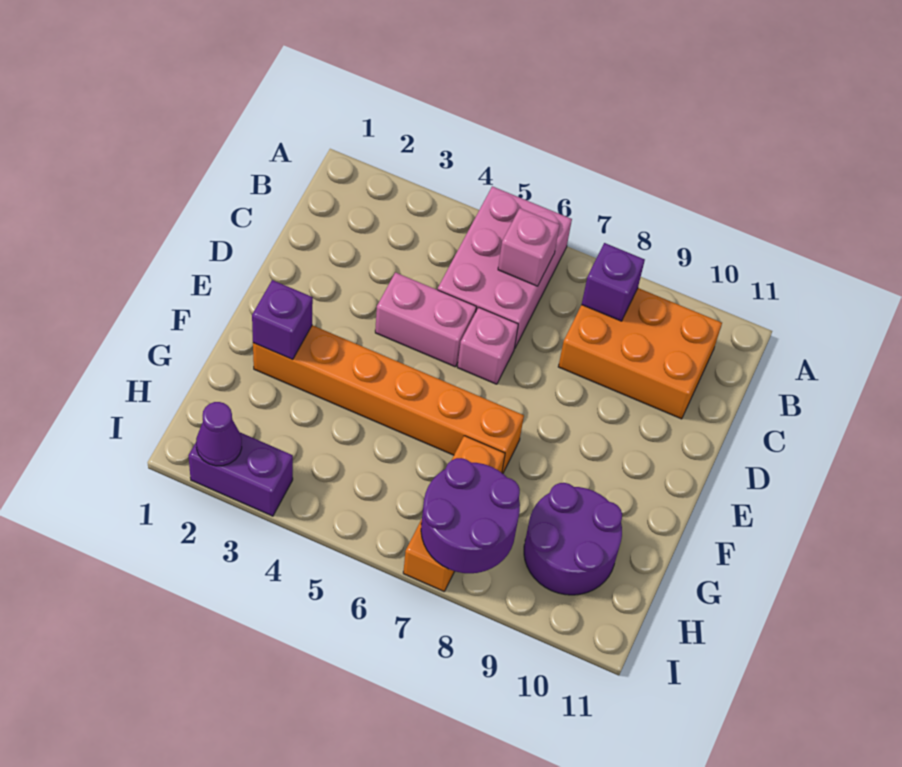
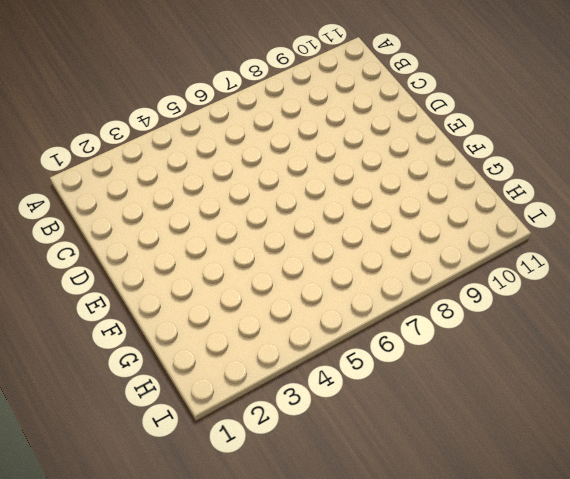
none -> pink 2x3 brick [438,186,572,349]
none -> orange 2x3 brick [558,288,722,419]
none -> pink 1x2 brick [375,272,476,367]

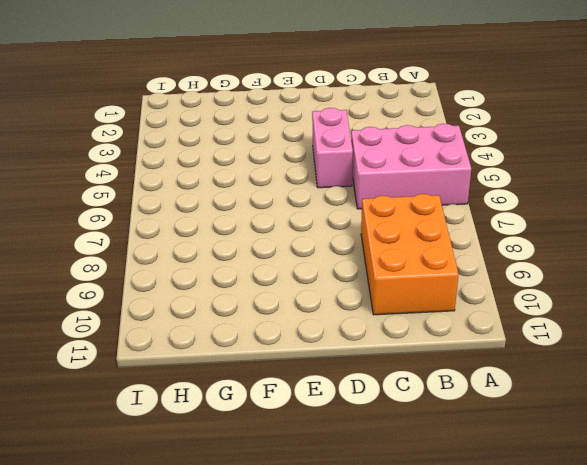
none -> pink 1x1 brick [457,308,518,384]
none -> orange 1x6 brick [253,325,524,473]
none -> orange 1x3 brick [403,436,505,591]

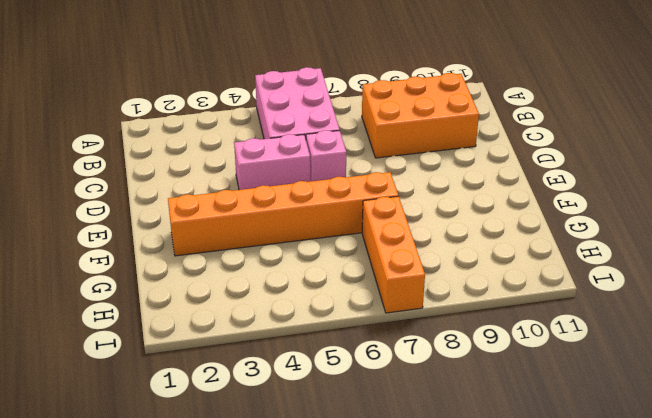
none -> purple 2x2 round brick [524,483,622,595]
none -> purple 1x2 brick [188,433,293,516]
none -> pink 1x1 brick [498,208,560,286]

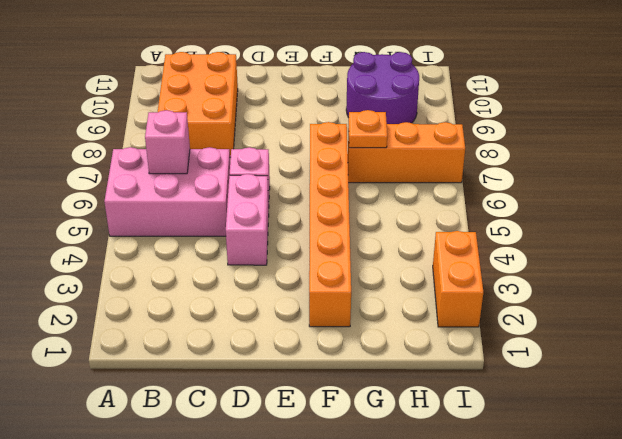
orange 1x1 plate [349,110,387,148] -> none
orange 1x2 brick [433,231,483,327] -> purple 1x2 brick [188,433,293,516]
none -> purple 1x1 brick [582,243,645,321]
none -> purple 1x1 brick [252,280,313,359]
none -> purple 2x2 round brick [421,458,520,573]

